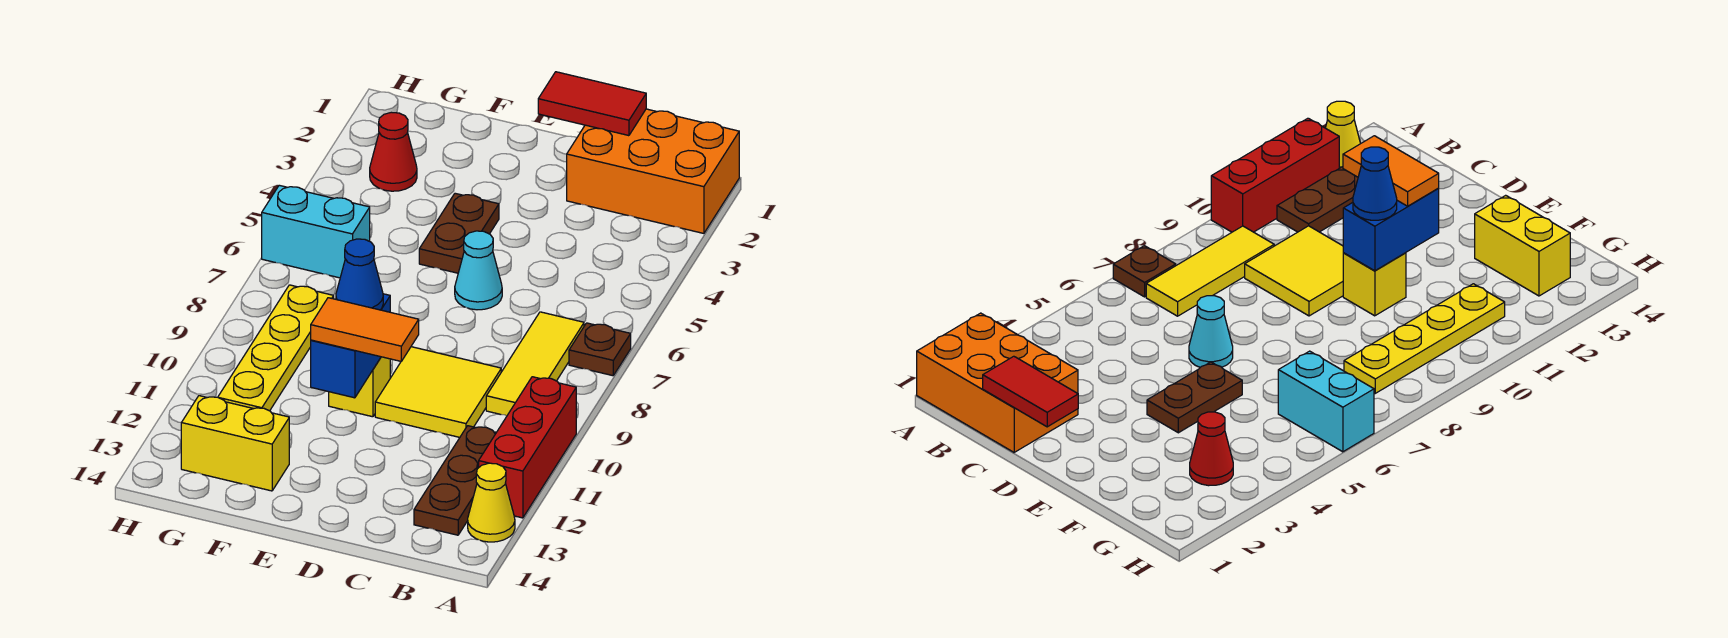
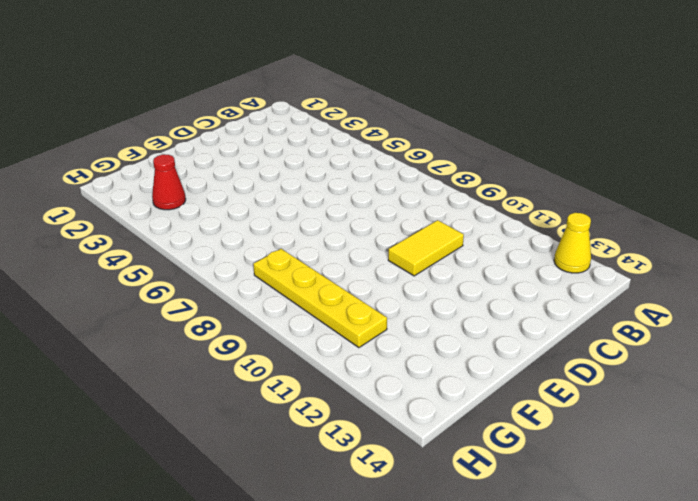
yellow 1x2 tile [388,220,464,276] -> yellow 2x2 tile [375,347,501,437]
none -> orange 2x3 brick [567,109,739,233]
none -> brown 1x1 plate [569,323,631,376]
none -> red 1x3 brick [479,377,576,518]

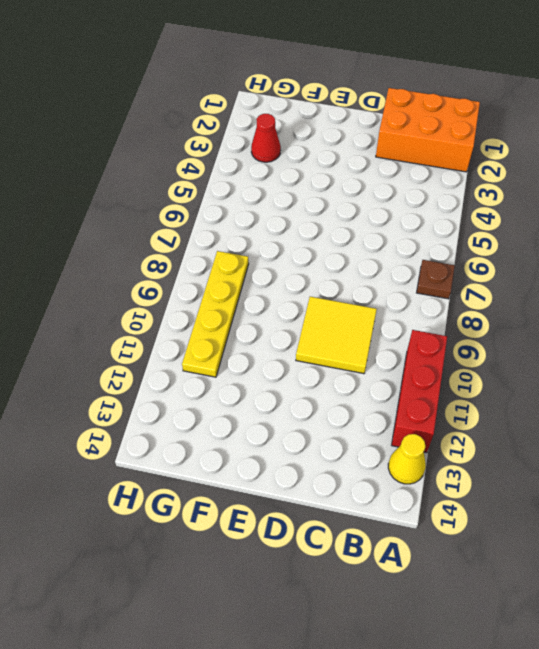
none -> yellow 1x3 tile [486,312,584,416]
none -> brown 1x3 plate [414,426,496,535]
none -> cyan 1x1 cone [455,231,502,310]

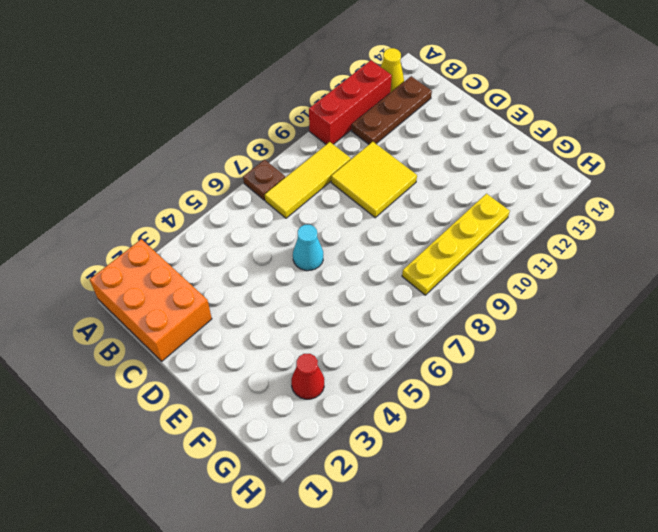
none -> brown 1x2 plate [419,193,499,273]
none -> yellow 1x1 brick [329,357,390,417]
none -> yellow 1x2 brick [181,396,289,491]

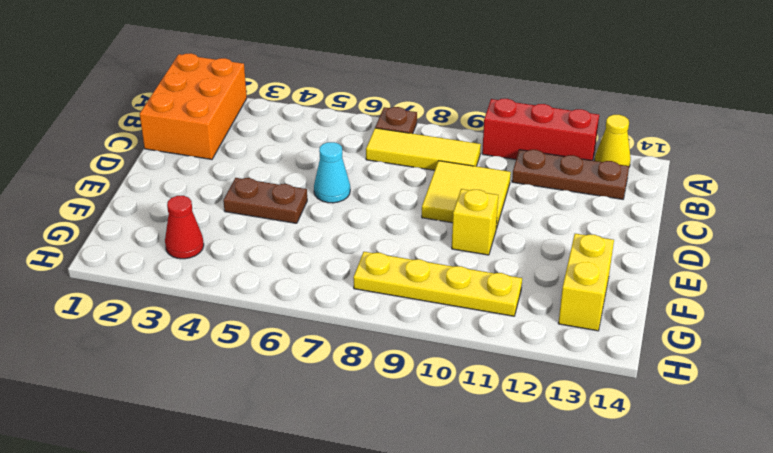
none -> cyan 1x2 brick [262,185,370,278]
none -> red 1x2 tile [538,72,646,136]
none -> blue 1x2 brick [311,294,390,398]

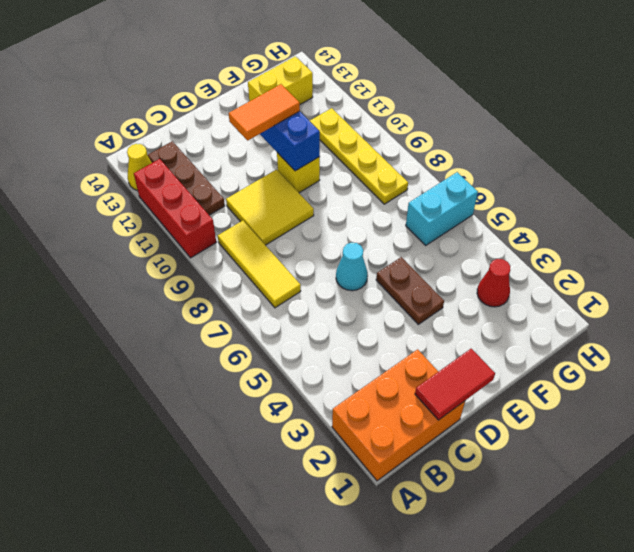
none -> brown 1x1 plate [569,323,631,376]
none -> blue 1x1 cone [336,239,383,310]

